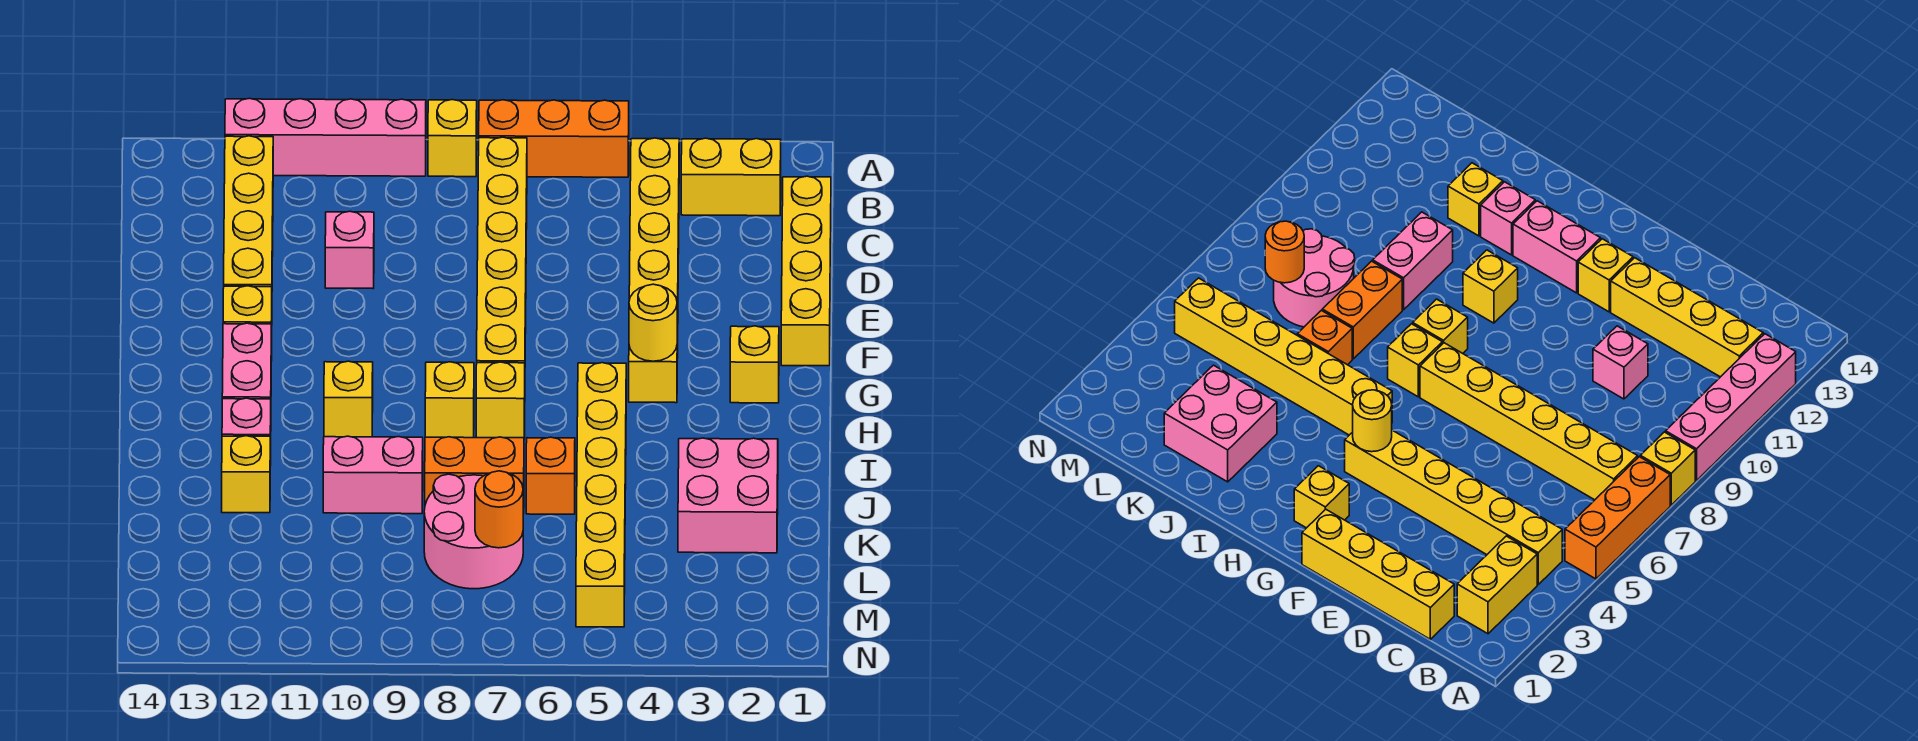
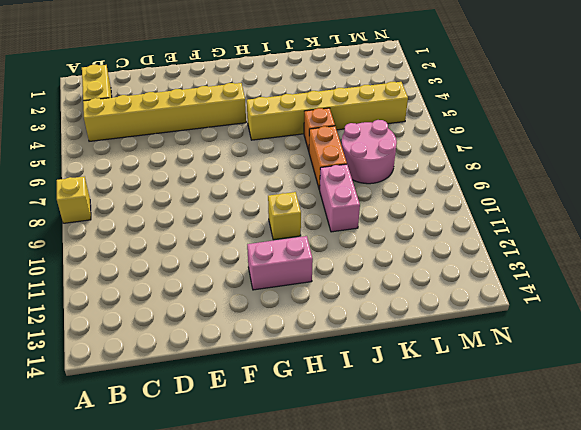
none -> orange 1x3 brick [479,100,629,177]
none -> pink 1x4 brick [225,98,426,176]
none -> yellow 1x6 brick [477,137,527,363]

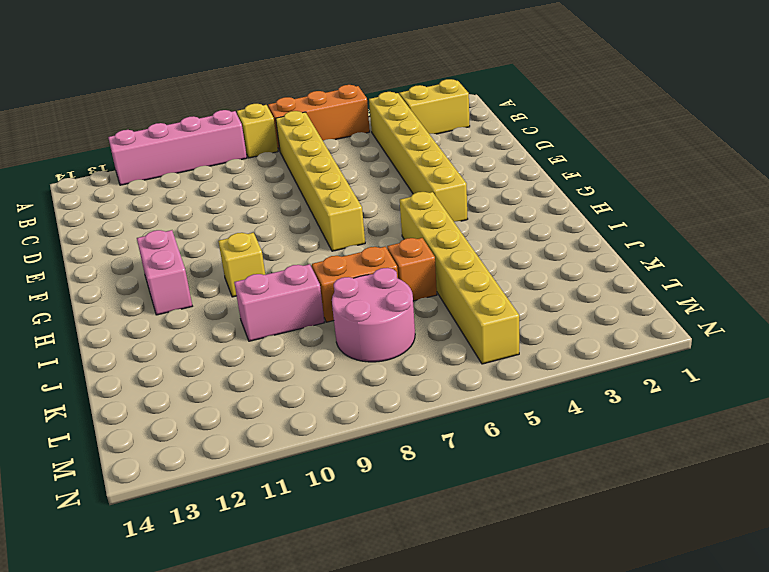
none -> yellow 1x4 brick [224,136,273,287]
none -> yellow 1x4 brick [781,176,831,366]
none -> pink 1x1 brick [325,211,374,288]

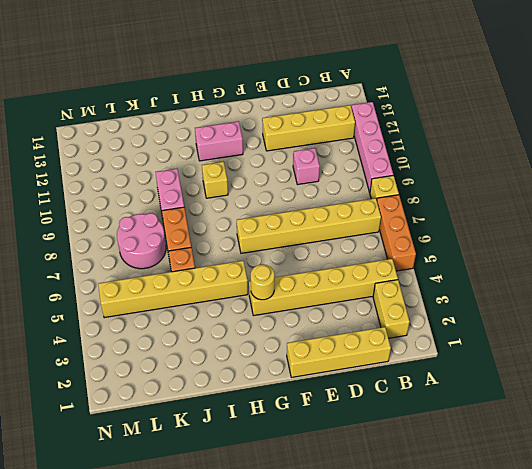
none -> yellow 1x1 brick [223,286,272,361]
none -> yellow 1x1 brick [730,326,779,403]
none -> yellow 1x1 brick [476,362,525,438]

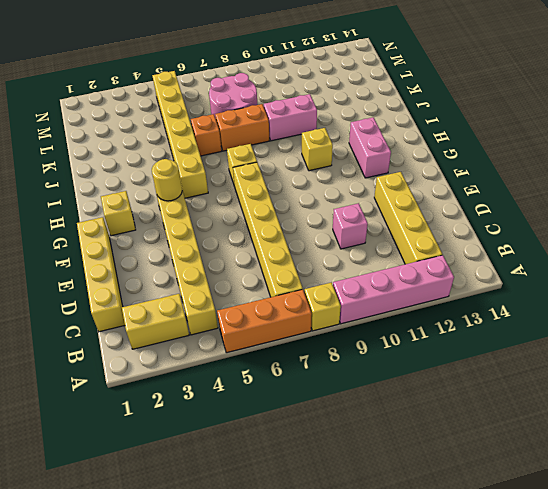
none -> yellow 1x1 brick [223,286,272,361]
none -> yellow 1x1 brick [425,362,474,438]
none -> pink 1x1 brick [222,398,271,466]

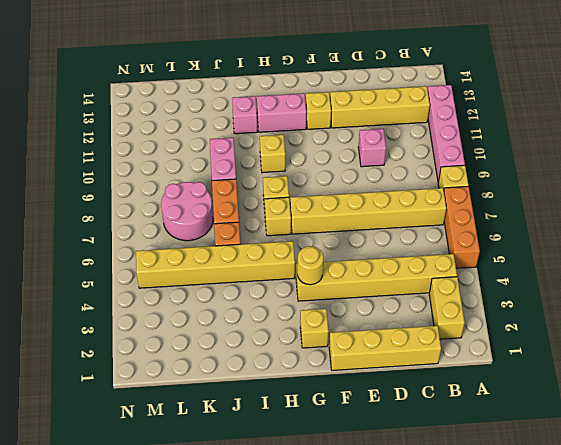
none -> pink 2x2 brick [678,438,778,553]
none -> yellow 1x1 brick [222,436,270,513]
none -> orange 1x1 round brick [475,471,523,548]

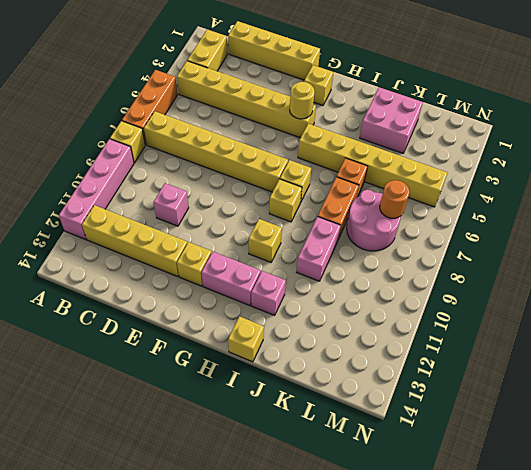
yellow 1x1 brick [228,316,264,362] -> yellow 1x1 brick moved to [222,436,270,513]

